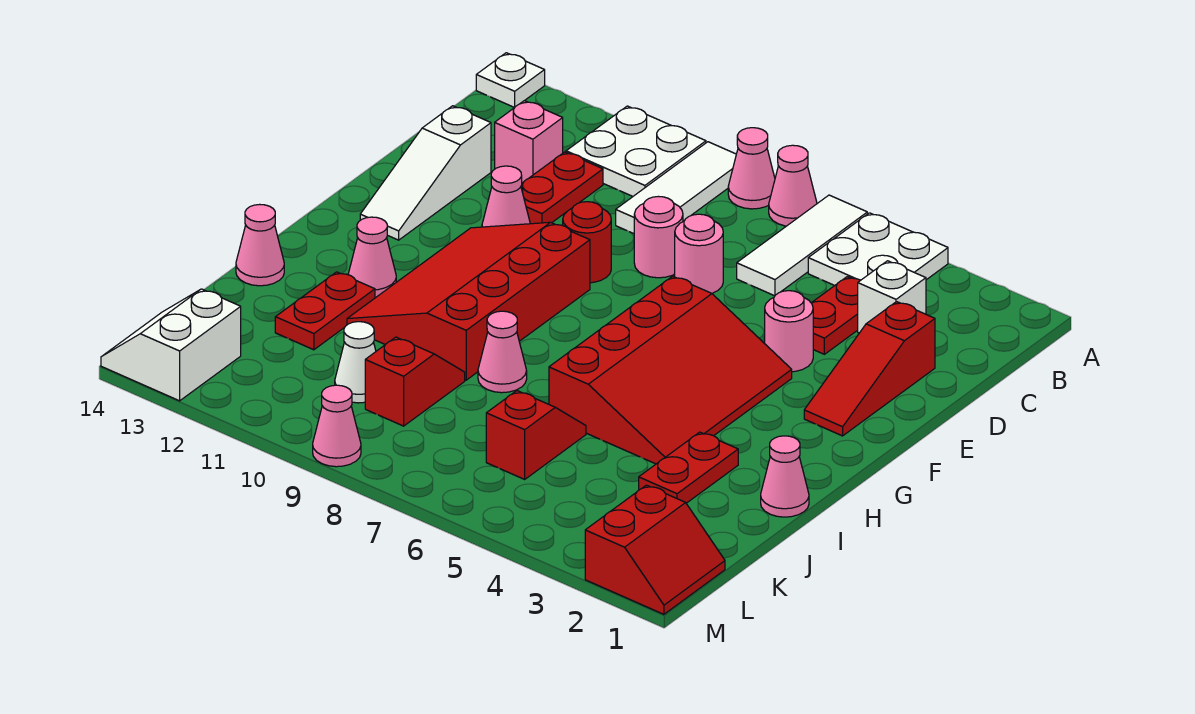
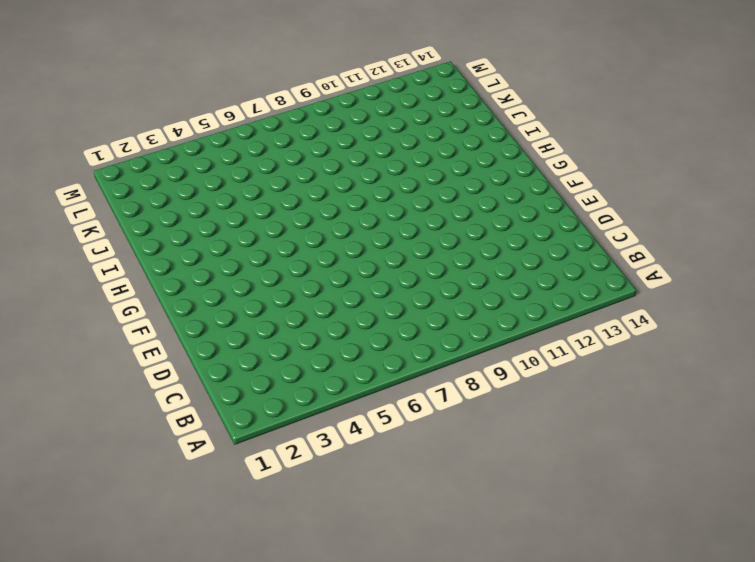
none -> white 2x2 plate [808,213,948,286]
none -> white 1x3 tile [737,195,867,296]
none -> pink 1x1 cone [769,145,817,226]
none -> pink 1x1 cone [728,128,775,209]

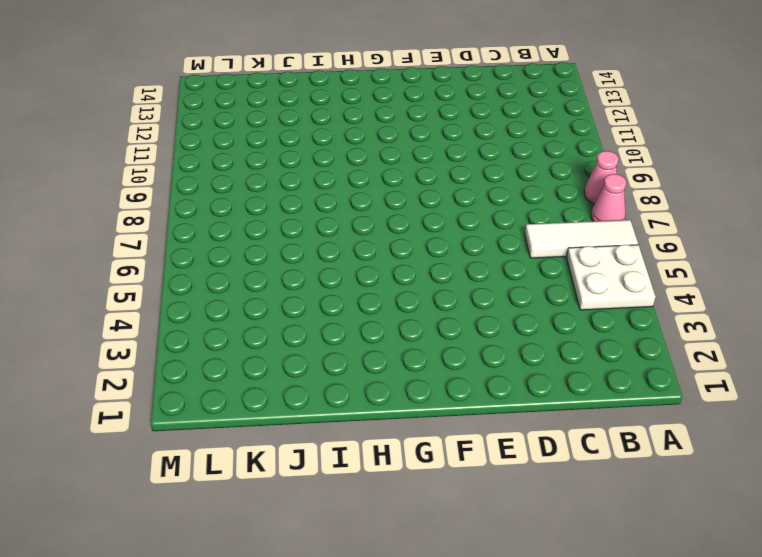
none -> white 1x3 tile [616,142,736,234]
none -> white 2x2 plate [566,106,706,196]
none -> white 1x1 plate [476,53,545,108]
none -> white 1x1 brick [858,261,926,333]

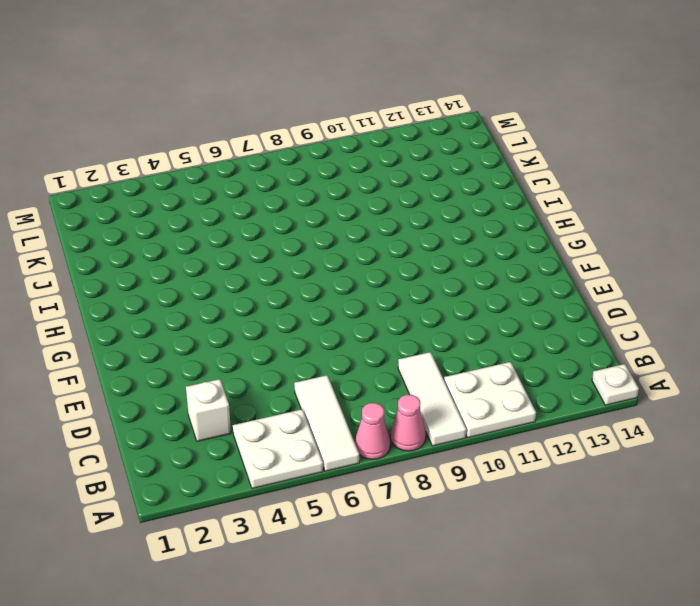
none -> red 1x2 plate [812,277,861,354]
none -> red 1x2 plate [521,152,603,224]
none -> pink 1x1 brick [495,101,563,183]
none -> red 1x3 slope [804,302,935,436]

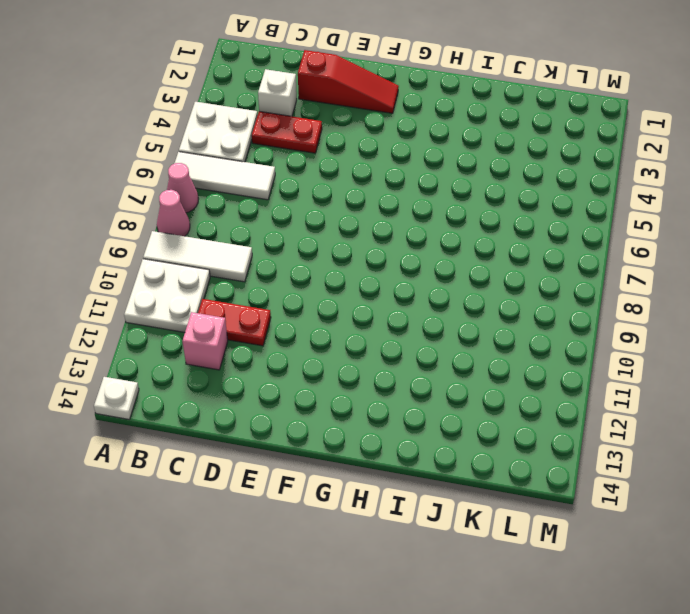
none -> pink 1x1 round brick [675,214,723,293]
none -> pink 1x1 round brick [634,196,683,278]
none -> white 1x3 slope [360,106,491,240]
none -> pink 1x1 round brick [765,291,813,372]

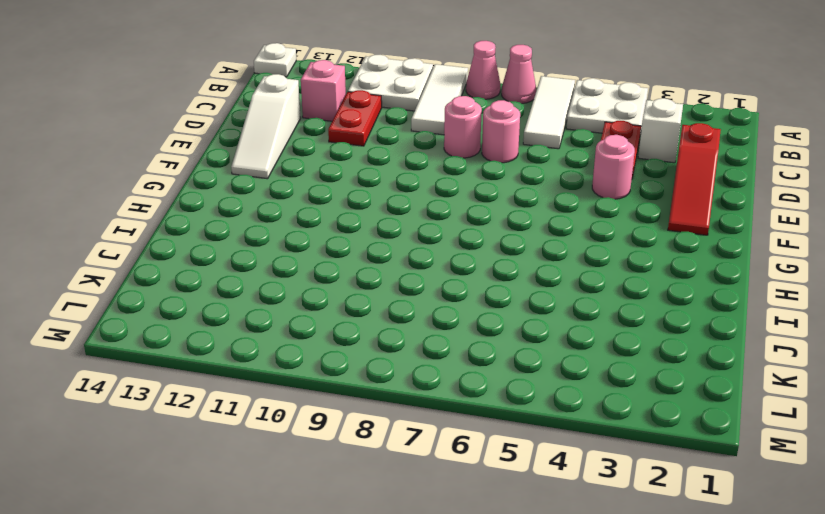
none -> red 1x1 round brick [563,202,611,283]
none -> pink 1x1 cone [482,166,530,227]
none -> red 3x4 slope [549,276,792,464]
none -> red 3x4 slope [347,222,590,380]

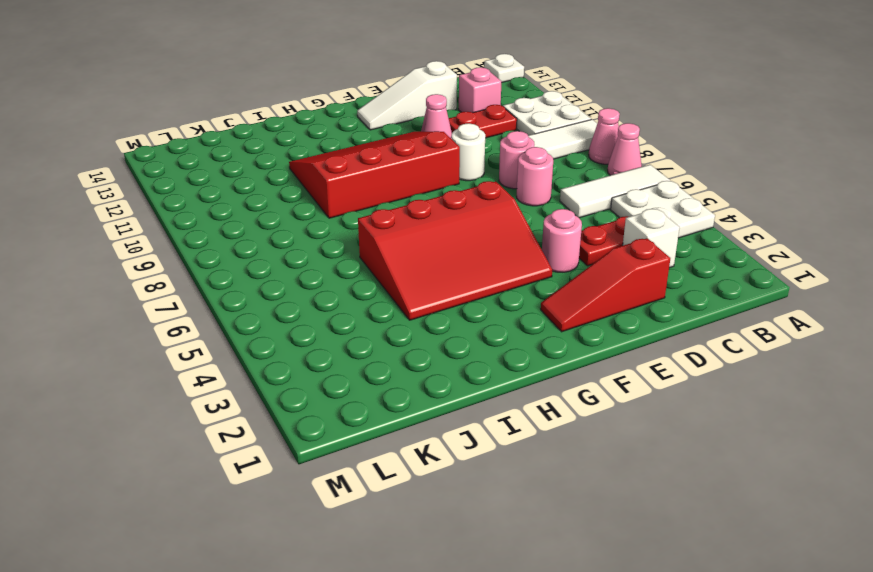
white 1x1 round brick [452,123,485,181] -> red 1x1 round brick [563,202,611,283]
none -> pink 1x1 cone [348,217,396,298]
none -> pink 1x1 cone [761,436,809,517]
none -> red 1x2 plate [639,432,738,503]
none -> pink 1x1 cone [478,311,527,393]

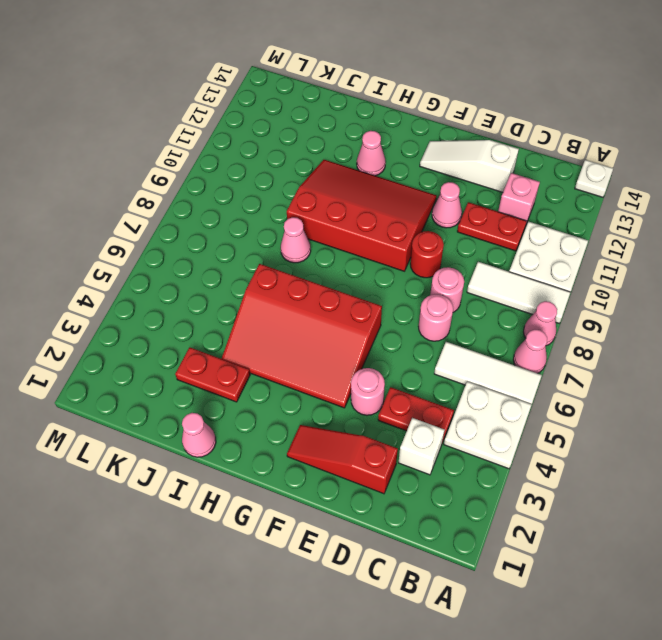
none -> red 1x2 plate [275,272,375,350]
none -> pink 1x1 cone [236,204,284,286]
none -> red 1x2 slope [486,391,586,479]
none -> red 1x2 slope [365,337,465,426]

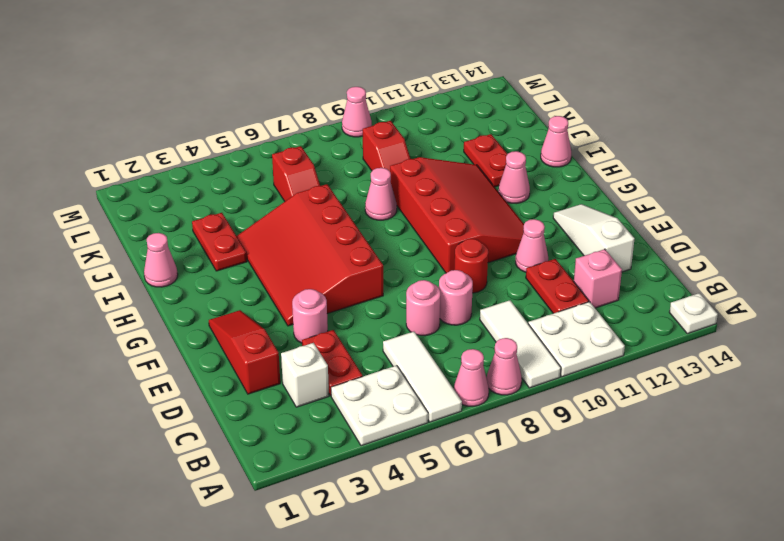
none -> white 1x1 cone [335,322,376,403]
none -> red 2x2 slope [585,485,725,614]
none -> white 2x2 slope [101,289,241,401]

